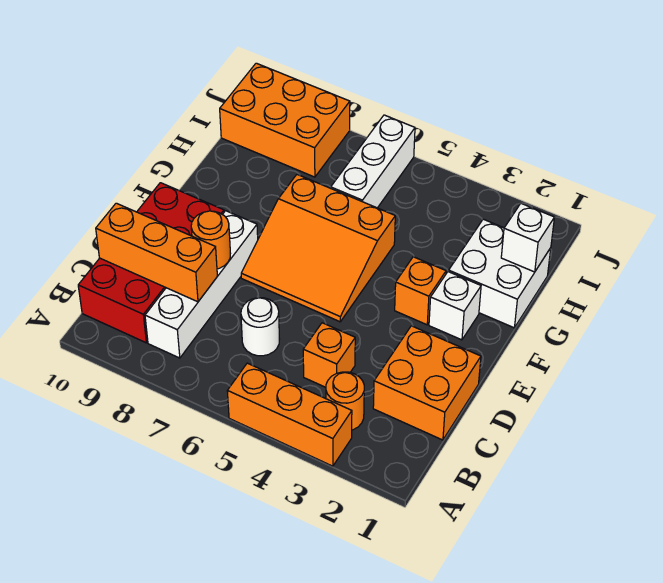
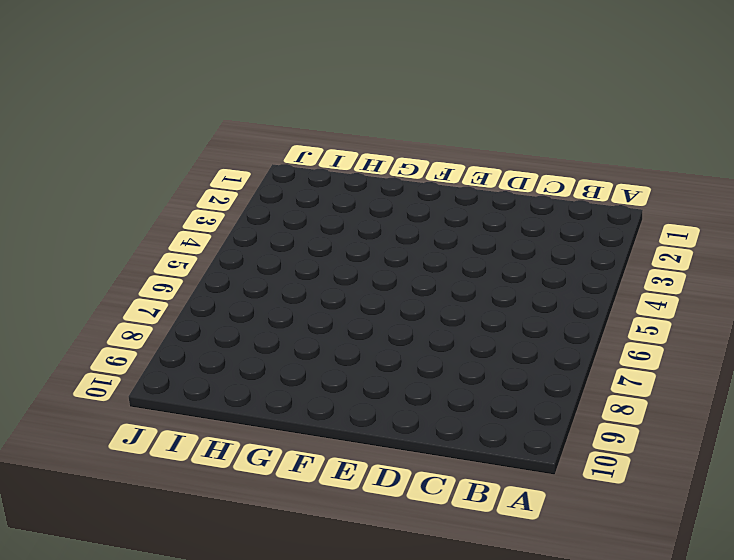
none -> orange 1x3 brick [227,363,352,466]
none -> orange 1x1 round brick [326,372,364,430]
none -> white 1x4 brick [145,211,258,358]

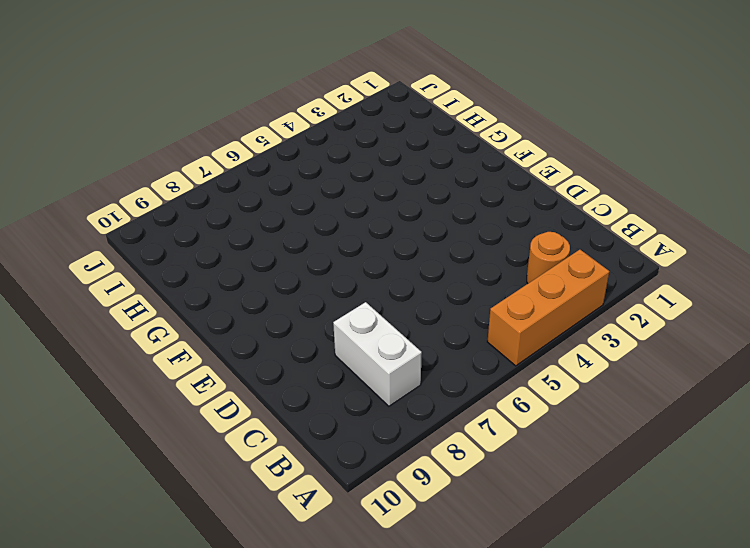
white 1x2 brick [333,302,422,406] -> white 1x4 brick [145,211,258,358]
none -> red 2x4 brick [78,183,224,343]
none -> orange 2x2 brick [373,326,481,440]
none -> orange 1x1 brick [303,323,355,387]

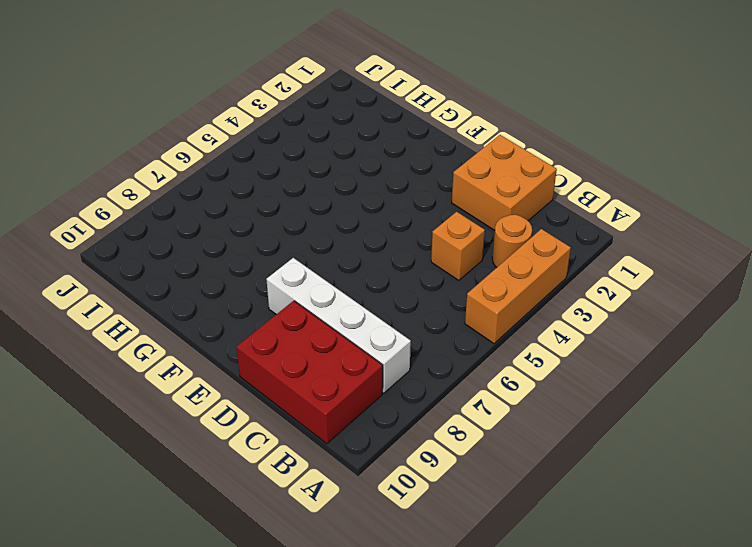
red 2x3 brick [236,301,383,444] -> red 2x4 brick [78,183,224,343]
none -> white 1x1 round brick [241,298,279,356]
none -> orange 3x3 slope [241,175,395,322]
none -> white 1x1 brick [429,272,481,340]

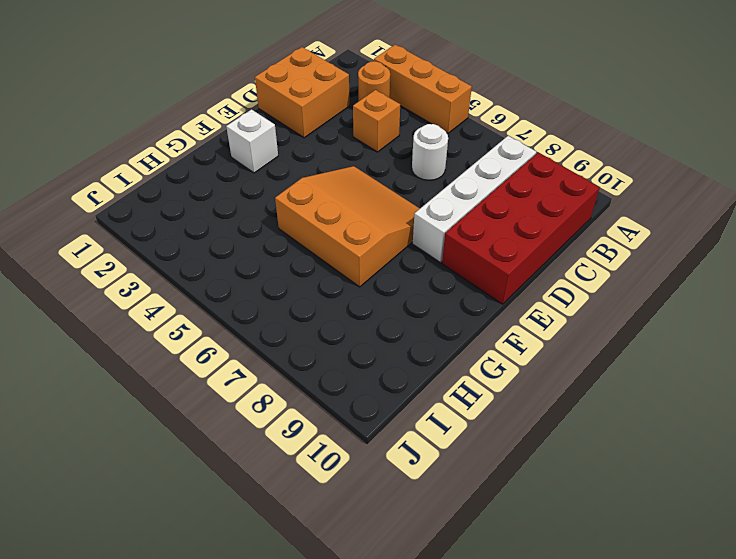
none -> orange 1x1 brick [395,257,446,325]
none -> white 2x2 brick [449,219,551,328]
none -> white 1x3 brick [331,115,415,208]

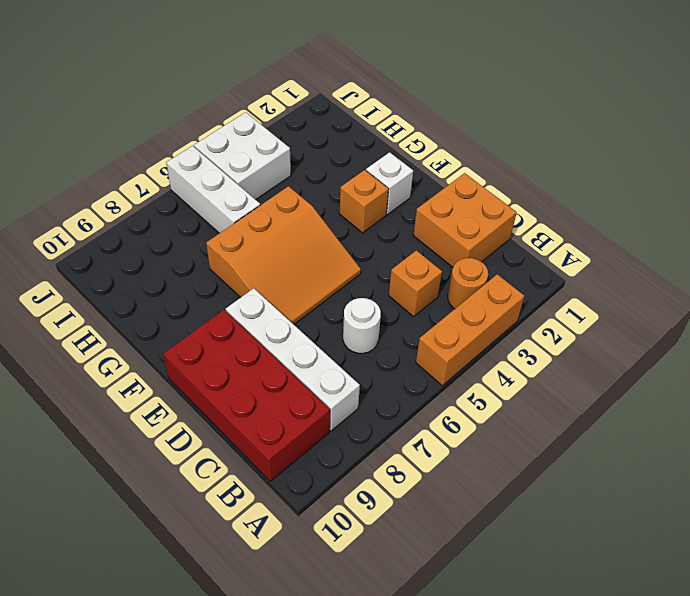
white 2x2 brick [194,112,291,200] -> white 2x2 brick moved to [449,219,551,328]
none -> orange 2x3 brick [220,63,350,177]
none -> orange 1x3 brick [96,203,217,302]
none -> orange 1x1 round brick [191,211,230,269]

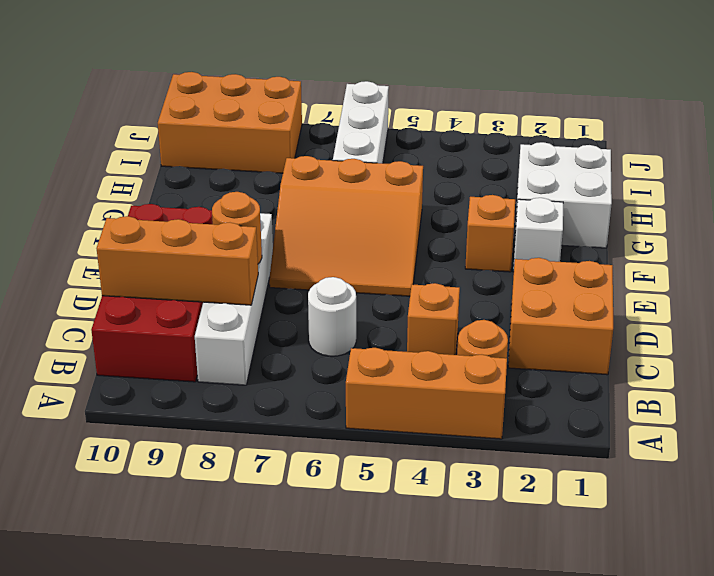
none -> white 1x1 brick [501,203,554,272]

